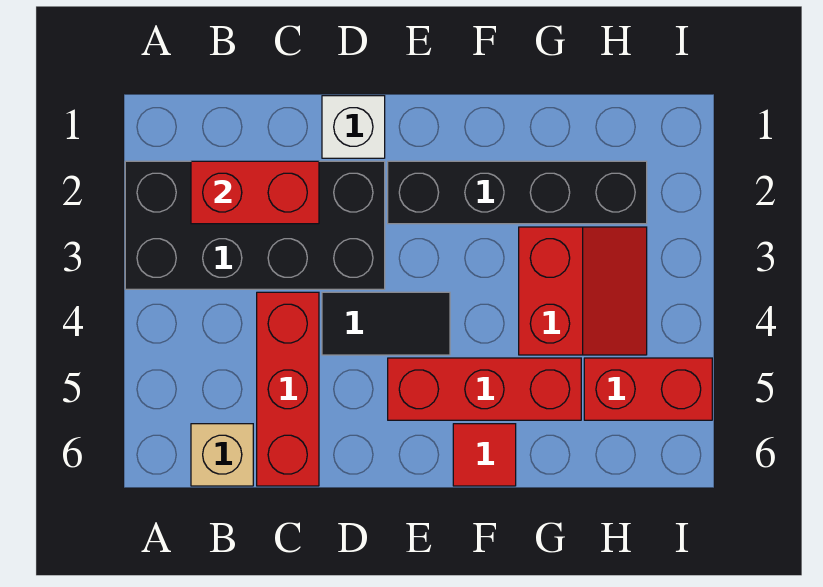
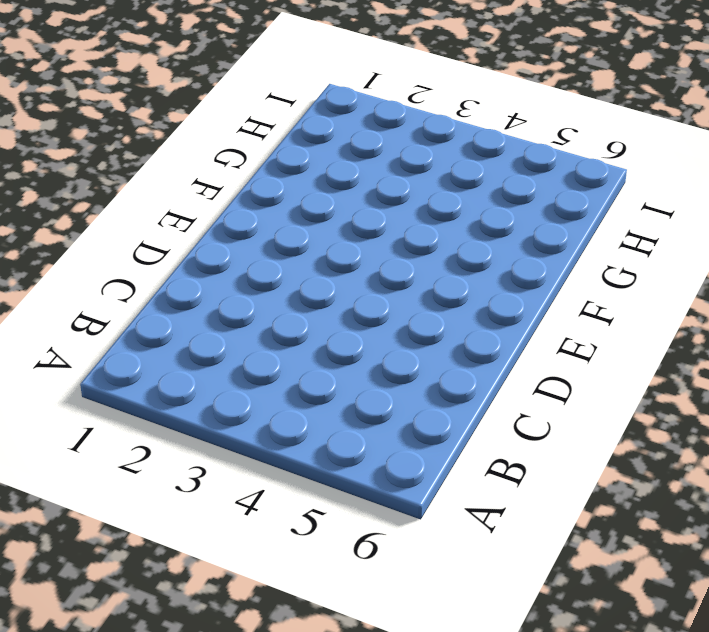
none -> black 2x4 brick [125,161,385,289]
none -> tan 1x1 brick [191,424,253,486]

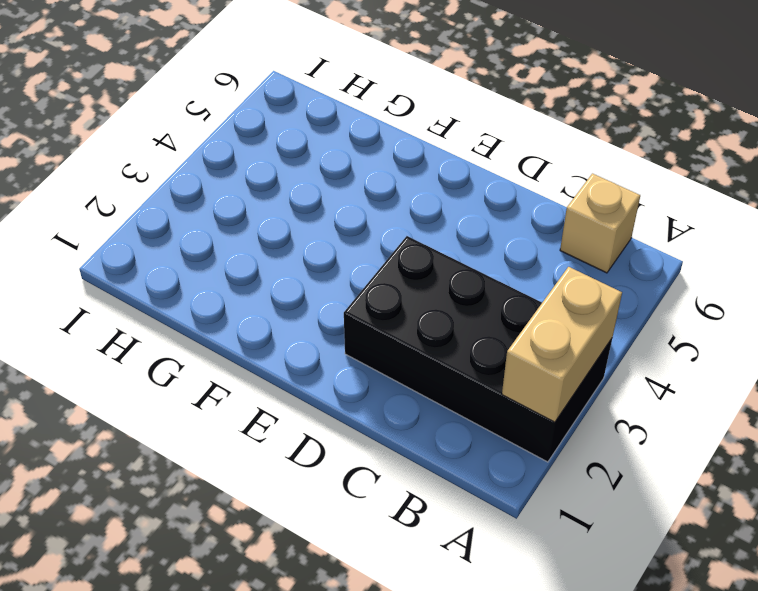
tan 1x2 brick [502,267,622,422] -> none
none -> red 1x3 brick [257,292,319,486]
none -> white 1x1 brick [322,96,385,158]

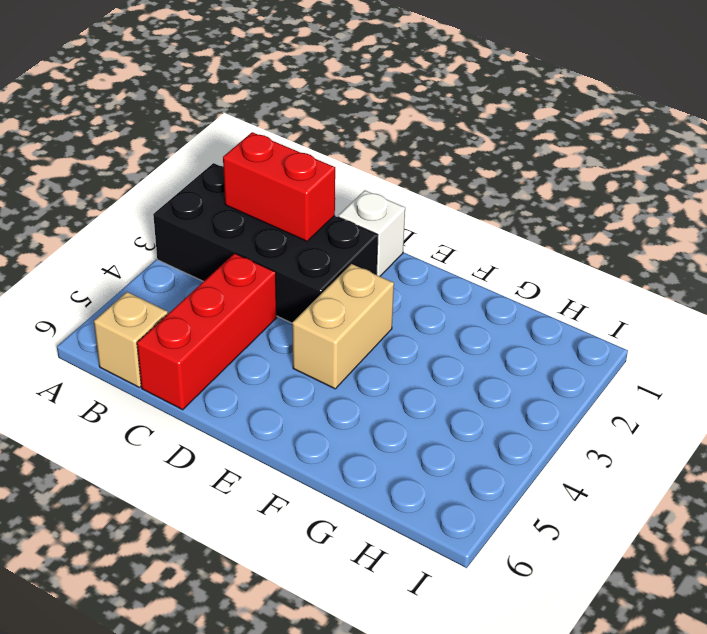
tan 1x2 brick [292,264,394,389] -> black 1x2 tile [322,292,450,355]
none -> black 1x4 brick [388,161,647,224]
none -> red 1x3 brick [388,358,581,420]

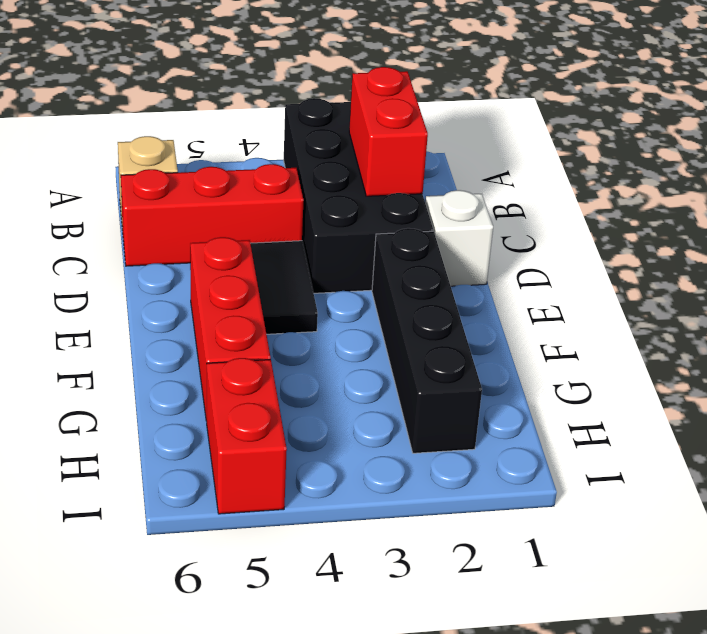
none -> red 1x1 tile [453,424,516,486]
none -> red 2x2 slope [519,227,647,355]

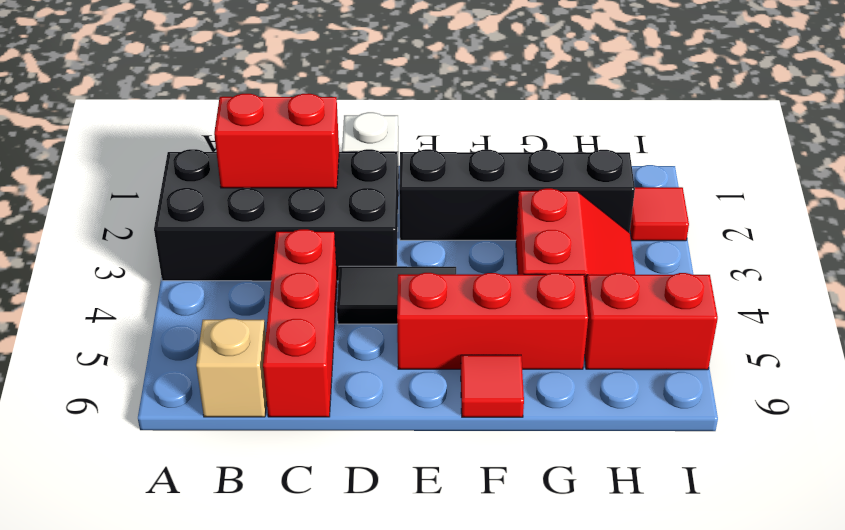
red 1x1 tile [630,187,689,241] -> none

